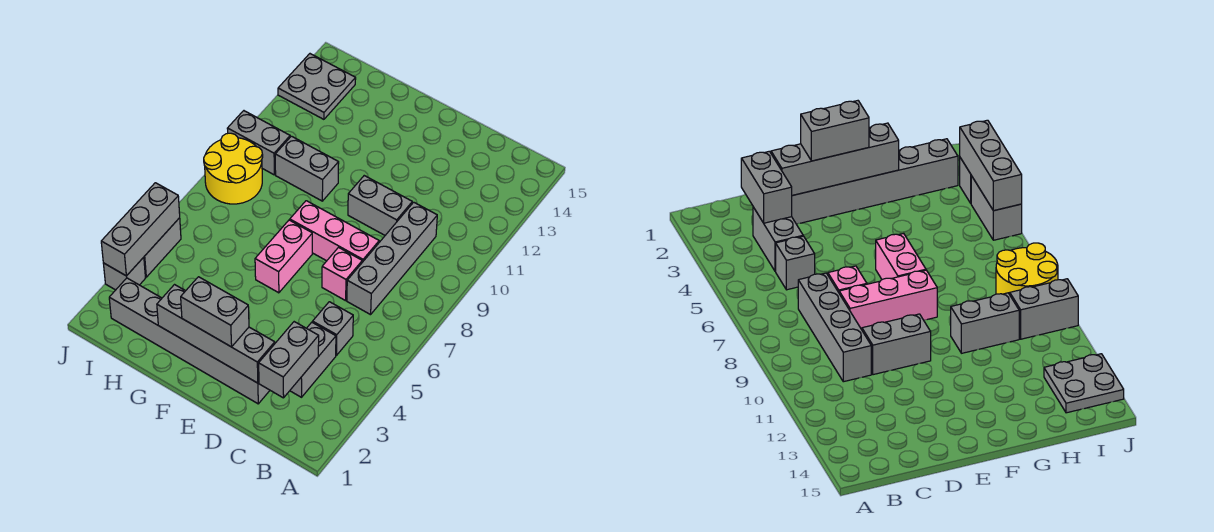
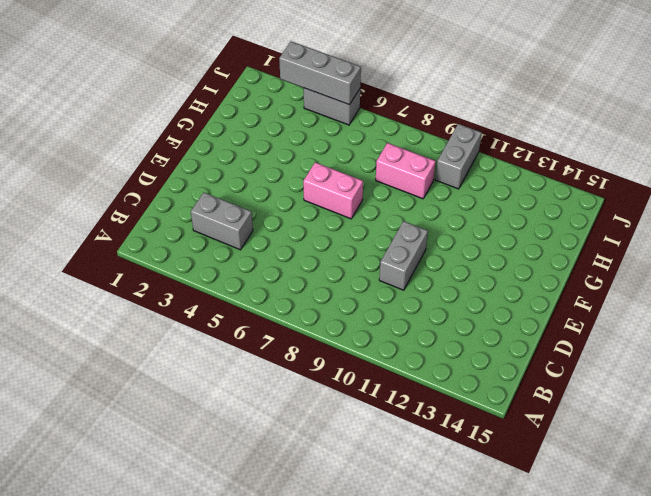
pink 1x2 brick [376,143,436,199] -> none
none -> grey 1x1 brick [313,302,353,355]
none -> grey 1x4 brick [347,202,437,315]
none -> grey 1x6 brick [109,278,270,404]

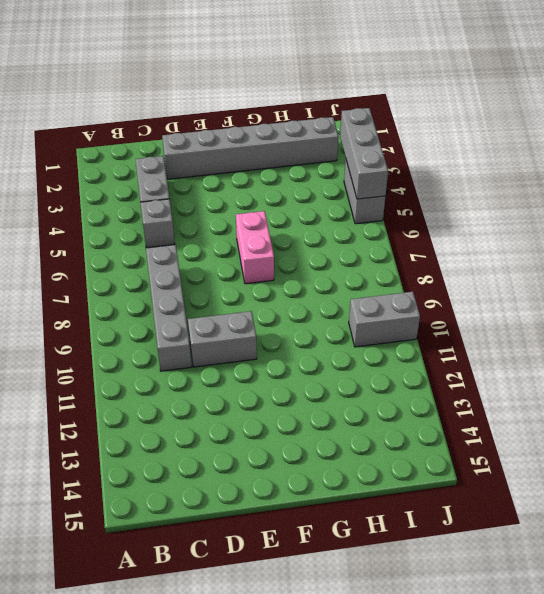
none -> pink 1x1 brick [322,247,362,301]
none -> pink 1x3 brick [290,201,379,262]
none -> grey 1x2 brick [275,136,339,201]

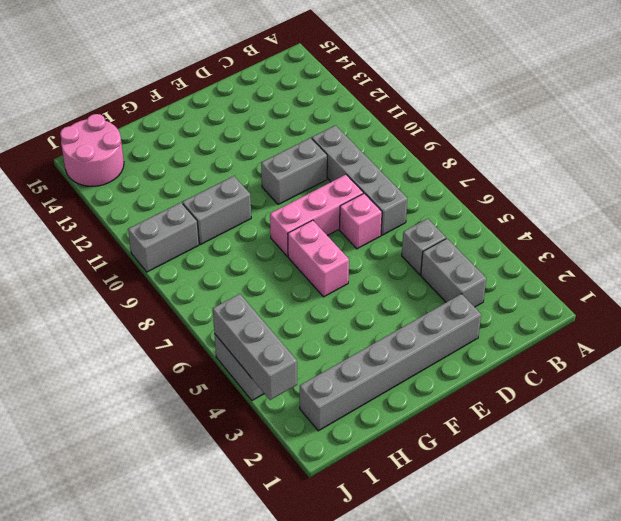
pink 2x2 round brick [60,114,124,186] -> grey 2x2 plate [278,54,356,119]
none -> yellow 2x2 round brick [204,133,263,204]
none -> grey 1x1 brick [103,257,145,290]
none -> grey 1x2 brick [259,322,319,398]

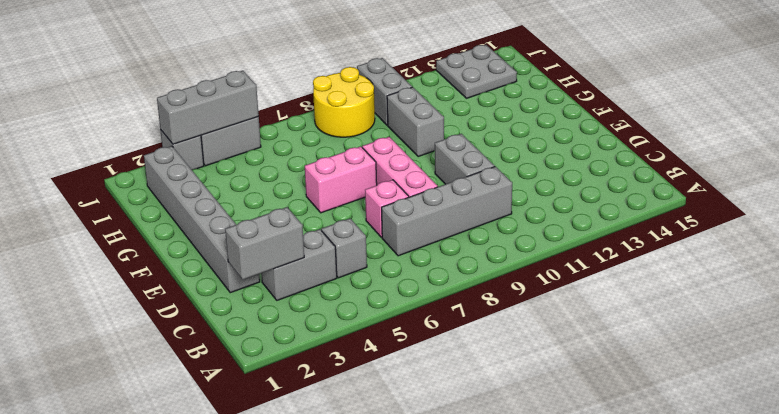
none -> grey 1x4 brick [157,285,275,383]
none -> grey 1x2 brick [181,277,249,347]

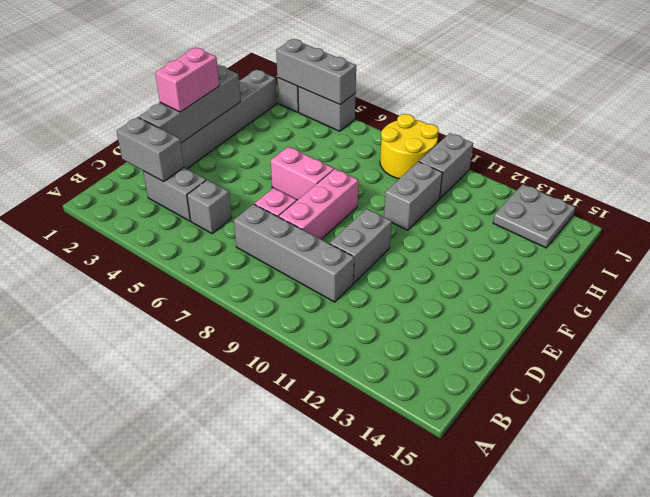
pink 1x2 brick [155,48,219,112] -> grey 1x2 brick [181,277,249,347]

